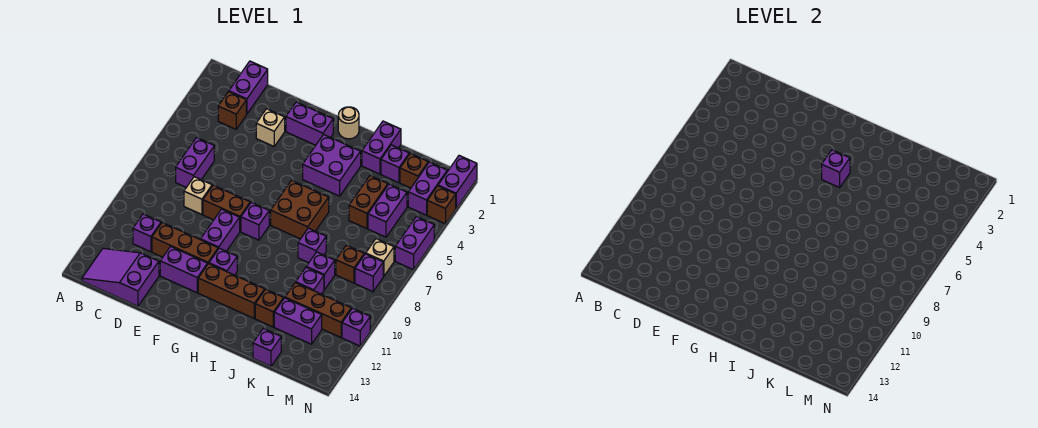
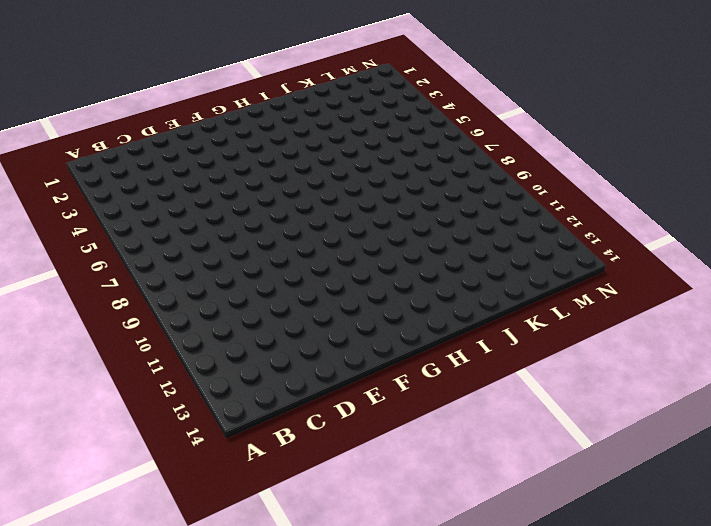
none -> purple 2x3 slope [82,249,159,306]
none -> purple 1x2 brick [229,61,268,114]
none -> brown 1x1 brick [218,92,246,129]
none -> purple 1x2 brick [176,138,214,187]

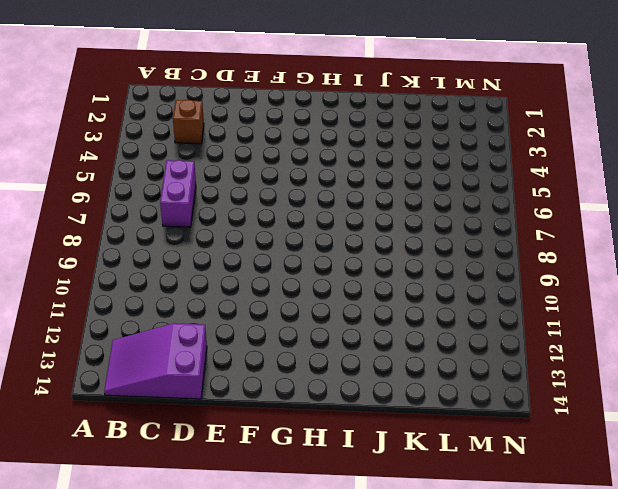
none -> purple 1x2 brick [229,61,268,114]
none -> purple 1x1 brick [133,214,161,252]
none -> tan 1x1 brick [184,177,212,214]
none -> brown 1x3 brick [152,223,218,264]

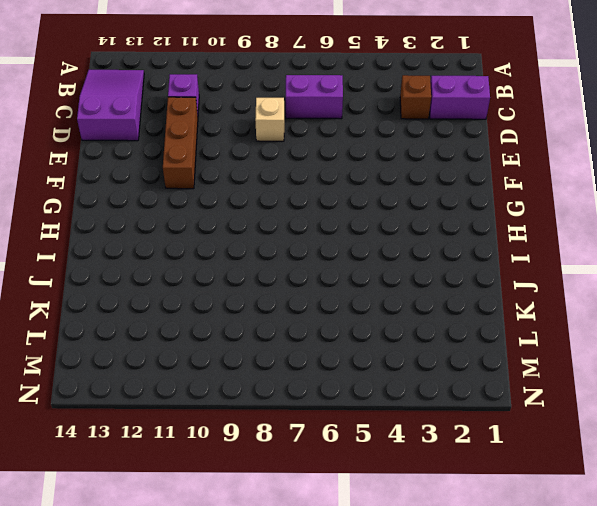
none -> tan 1x1 brick [256,109,285,146]
none -> brown 1x2 brick [203,185,250,231]
none -> purple 1x2 brick [160,246,208,293]
none -> purple 1x2 brick [286,102,333,145]

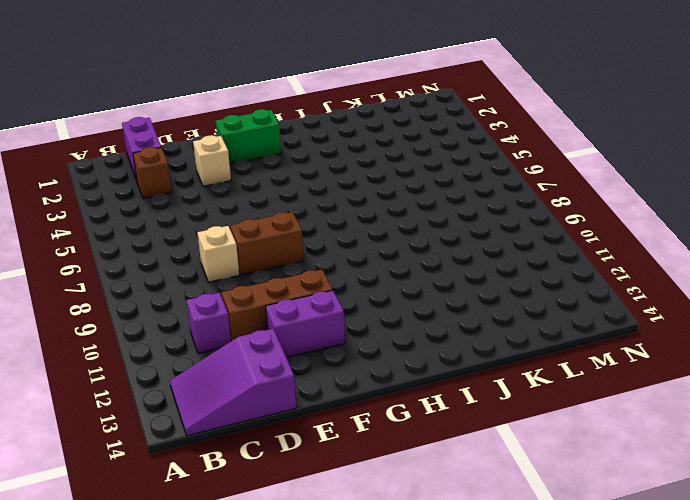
green 1x2 brick [216,109,281,164] -> purple 1x2 brick [286,102,333,145]
none -> purple 1x2 brick [176,138,214,187]
none -> purple 1x2 brick [201,209,240,251]
none -> purple 1x1 brick [241,202,269,240]
none -> purple 1x1 brick [209,248,237,275]

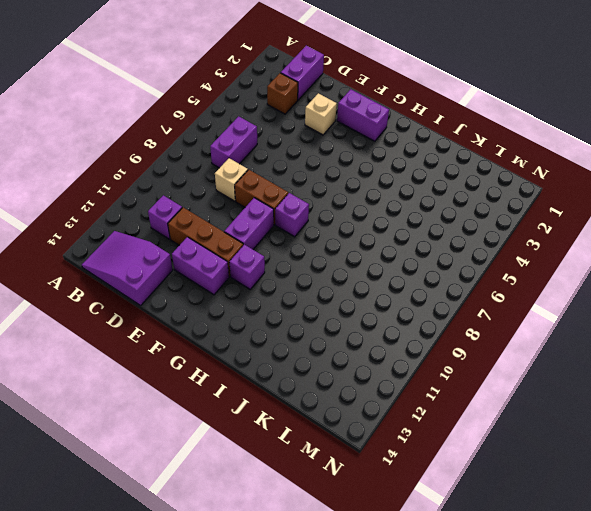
none -> brown 1x3 brick [198,264,265,318]
none -> tan 1x1 round brick [338,107,359,139]
none -> purple 2x2 brick [303,135,361,196]
none -> brown 2x2 brick [271,180,329,239]

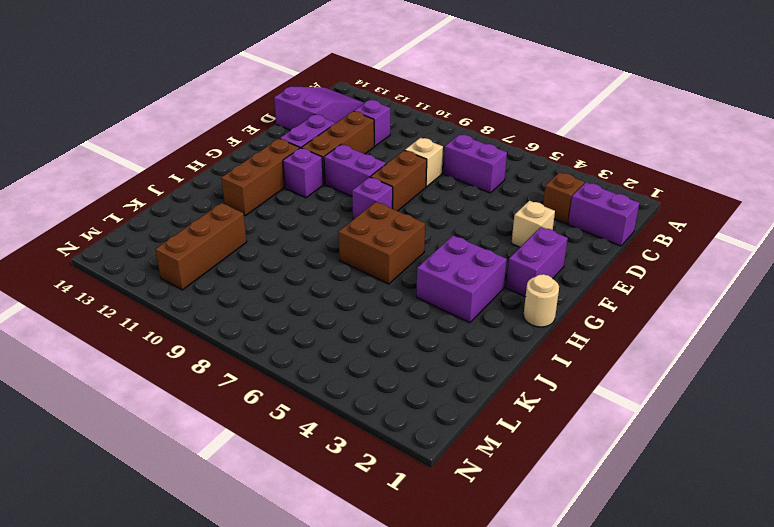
none -> purple 1x2 brick [362,121,401,174]
none -> purple 1x1 brick [298,228,326,263]
none -> brown 1x1 brick [255,289,284,327]
none -> purple 1x1 brick [381,145,409,183]

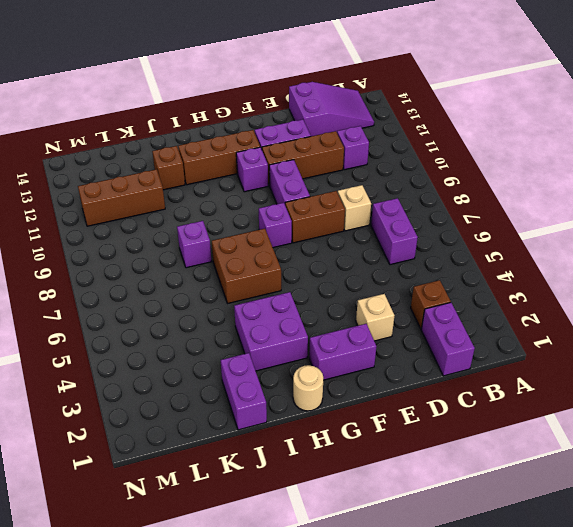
none -> purple 1x1 brick [381,145,409,183]
none -> brown 1x2 brick [349,176,388,229]
none -> purple 1x1 brick [307,252,335,290]
none -> purple 1x1 brick [296,267,324,294]

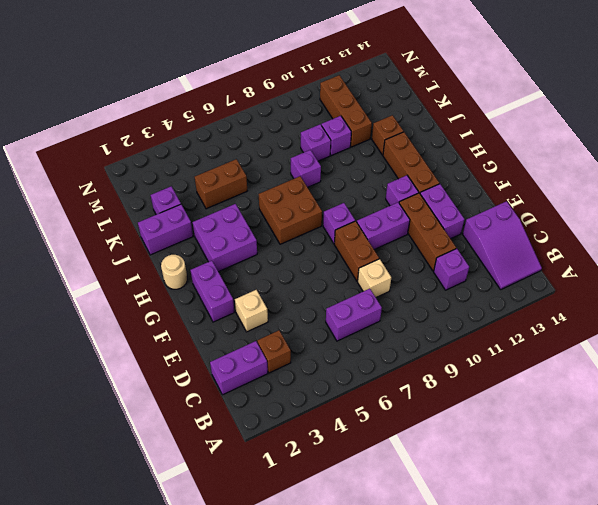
none -> purple 1x2 brick [274,298,322,344]
none -> purple 1x1 brick [253,328,281,366]
none -> brown 1x1 brick [400,154,428,188]
none -> purple 1x2 brick [368,184,407,237]

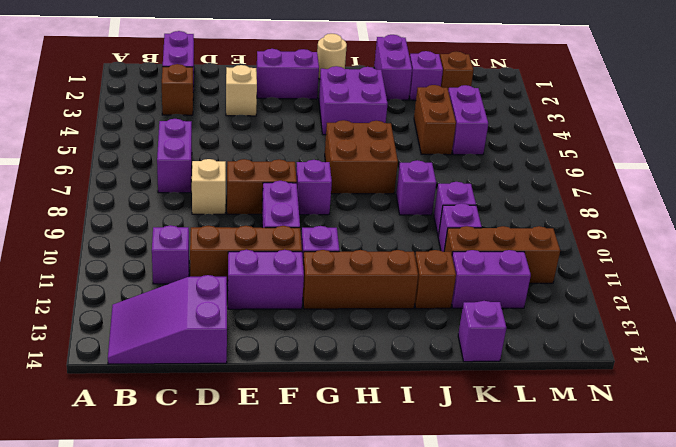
none -> brown 1x1 brick [336,245,364,283]
none -> purple 1x2 brick [408,162,447,215]
none -> tan 1x1 brick [366,239,394,276]
none -> purple 1x1 brick [355,254,383,292]

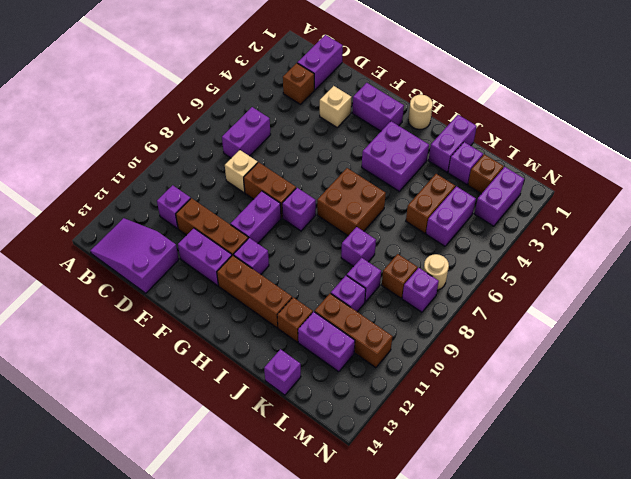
tan 1x1 round brick [423,254,449,290] -> tan 1x1 brick [366,239,394,276]
none -> purple 1x2 brick [438,156,477,208]
none -> brown 1x1 brick [427,186,456,224]
none -> purple 1x2 brick [395,217,434,270]
none -> purple 1x1 brick [342,308,370,346]

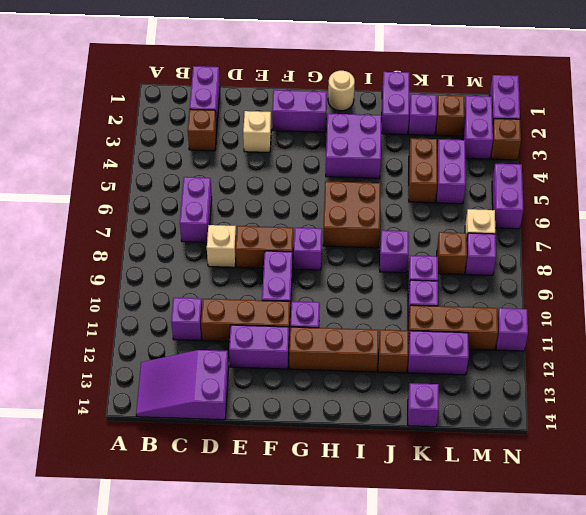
none -> purple 1x1 brick [822,150,850,188]

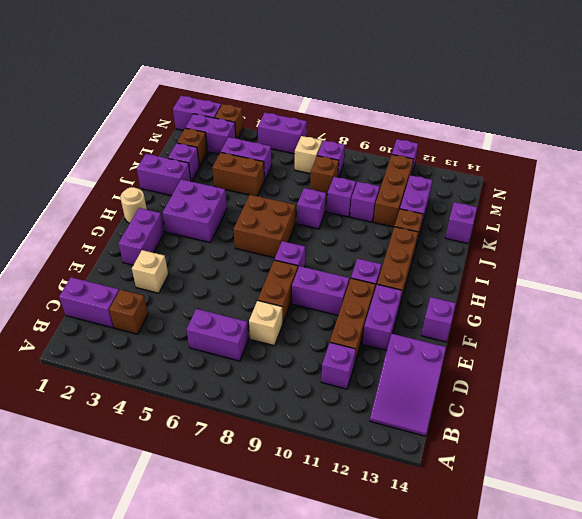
purple 1x1 brick [421,297,456,342] -> purple 1x1 brick moved to [822,150,850,188]

